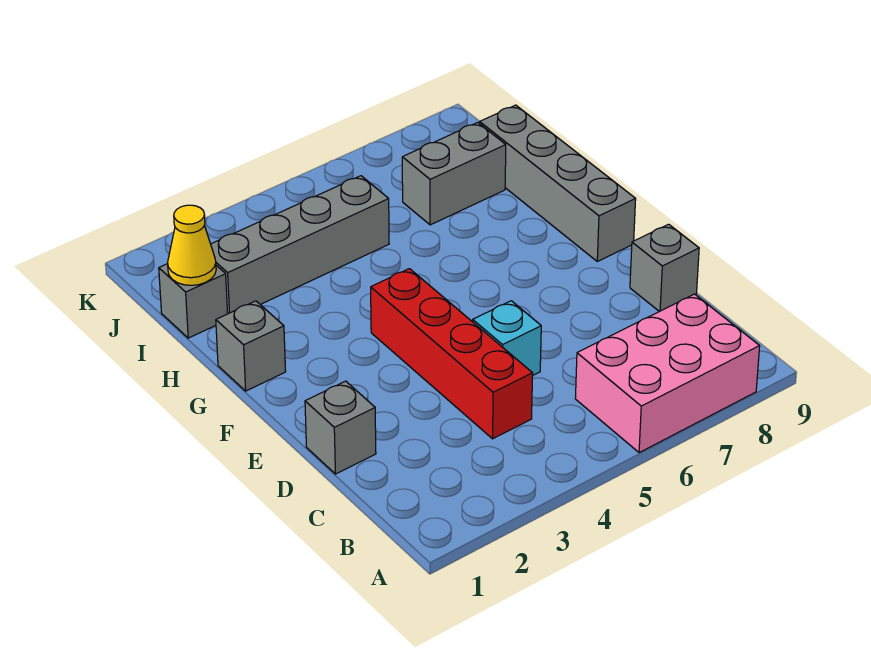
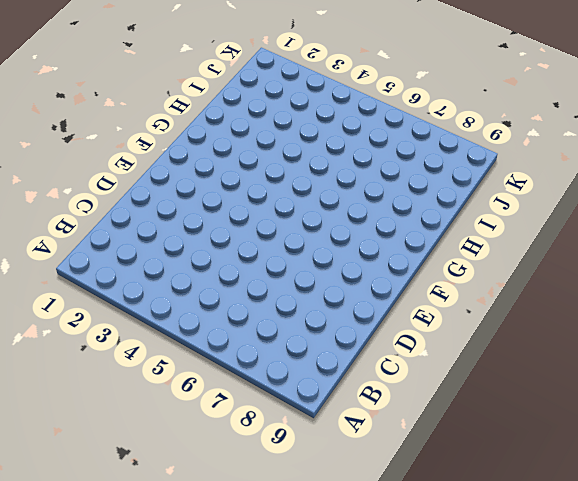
none -> pink 2x3 brick [575,294,760,453]
none -> red 1x4 brick [371,269,533,439]

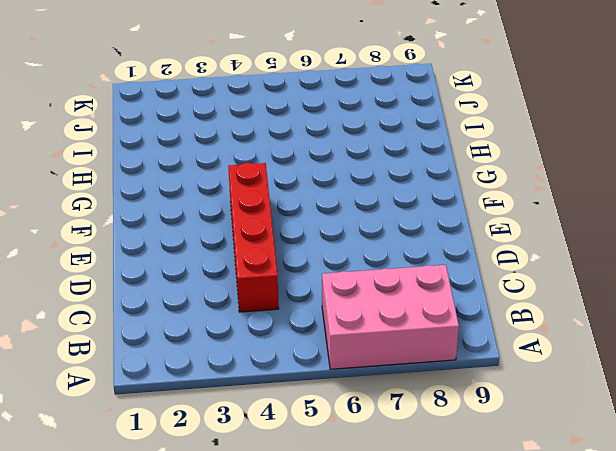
none -> grey 1x1 brick [305,381,376,474]
none -> cyan 1x1 brick [473,301,541,375]

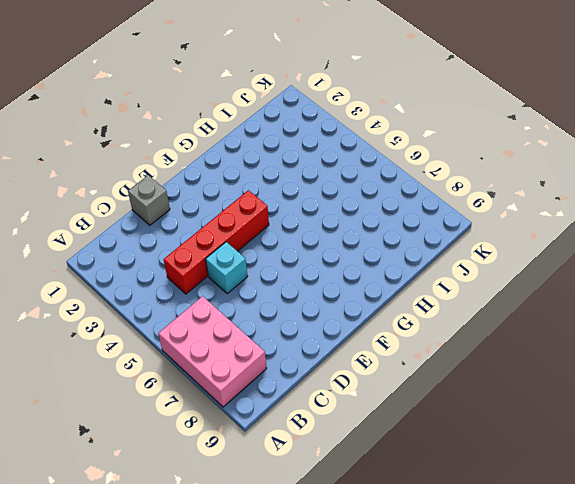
none -> grey 1x1 brick [630,224,699,312]
none -> grey 1x4 brick [480,105,636,261]

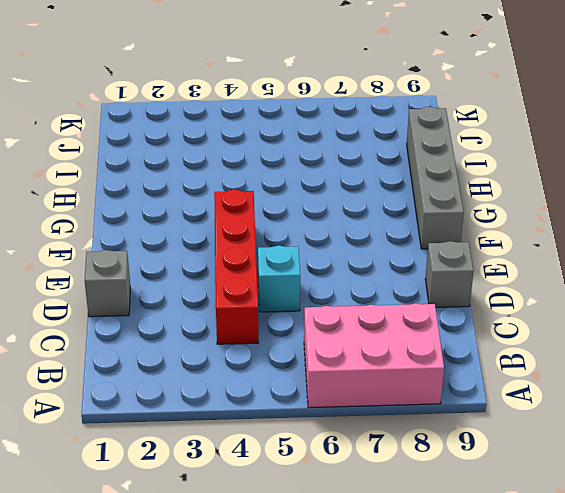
none -> grey 1x1 brick [216,301,286,391]
none -> grey 1x1 brick [159,264,228,338]

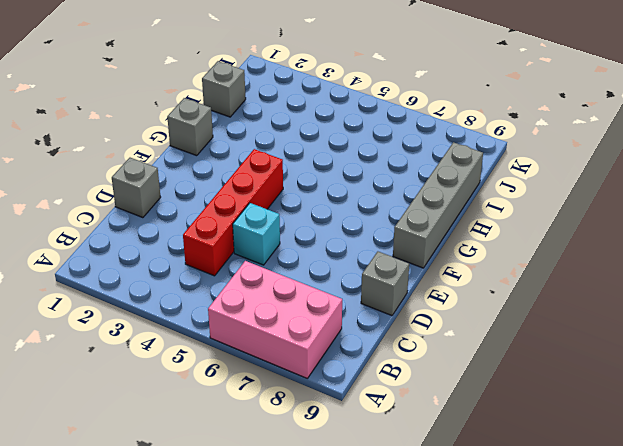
none -> grey 1x4 brick [211,176,389,314]
none -> grey 1x2 brick [402,122,506,225]

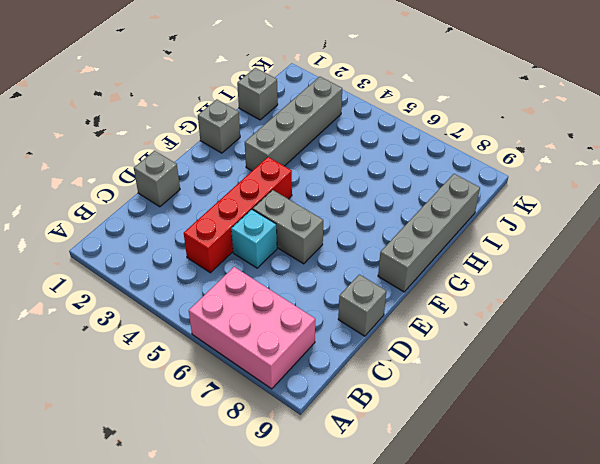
grey 1x2 brick [253,190,323,264] -> grey 1x2 brick moved to [402,122,506,225]
grey 1x4 brick [245,77,342,171] -> grey 1x4 brick turned to [211,176,389,314]
none -> yellow 1x1 cone [168,205,216,285]

